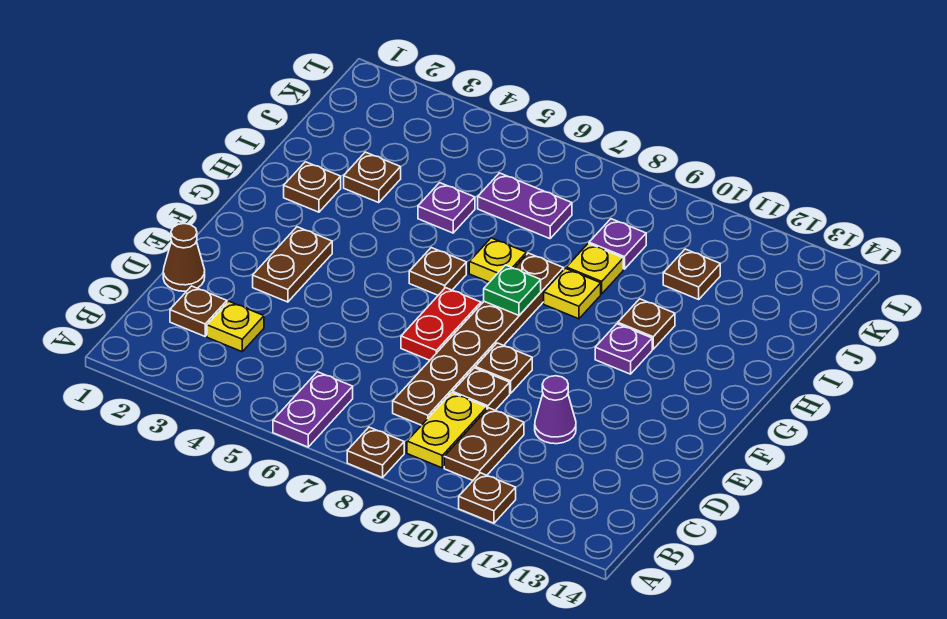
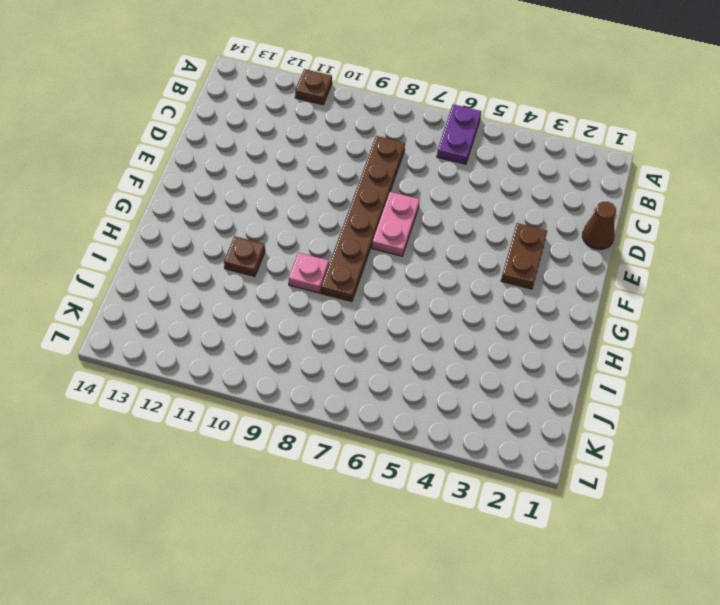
pink 1x2 plate [372,192,420,256] -> red 1x2 plate [401,288,481,360]
pink 1x1 plate [289,253,329,293] -> yellow 1x1 plate [544,268,601,319]
none -> brown 1x1 plate [347,427,404,478]
none -> yellow 1x2 plate [407,393,487,468]
none -> brown 1x2 plate [444,408,524,480]

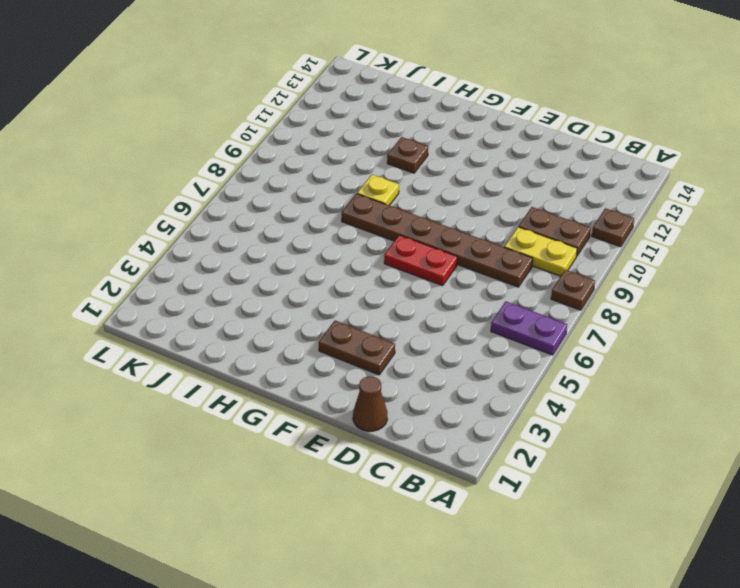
none -> brown 1x1 plate [170,286,227,336]
none -> yellow 1x1 plate [207,301,264,352]
none -> brown 1x1 plate [453,368,510,410]

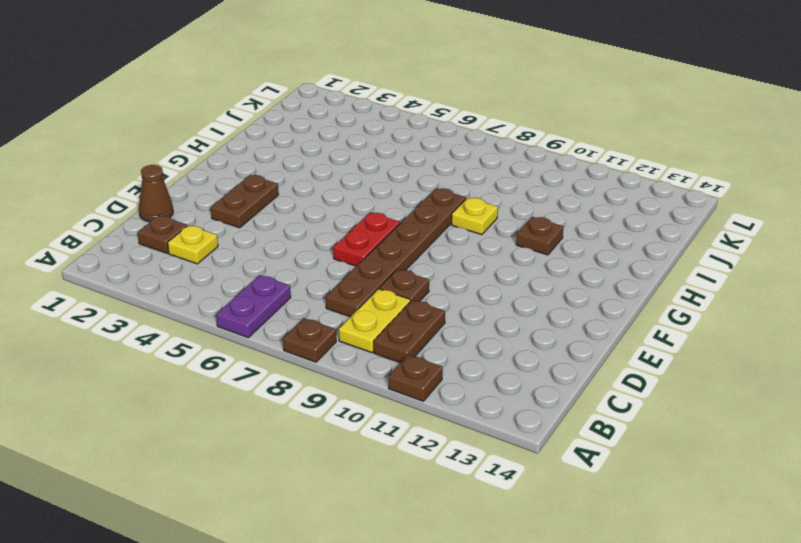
none -> purple 1x1 cone [535,376,576,444]
none -> brown 1x1 plate [475,343,532,393]
none -> brown 1x1 plate [409,248,466,295]

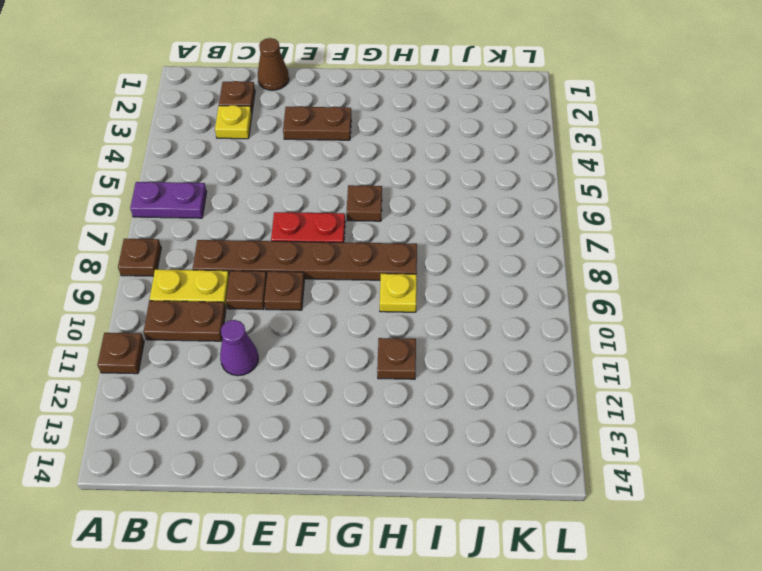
none -> purple 1x1 plate [595,324,652,374]
none -> brown 1x1 plate [284,162,341,212]
none -> yellow 1x1 plate [469,238,526,282]

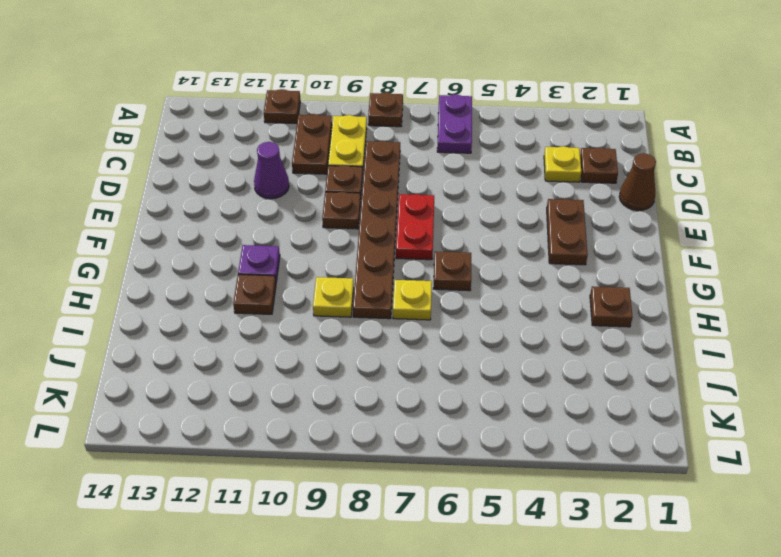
none -> brown 1x1 plate [344,152,401,203]
none -> purple 1x1 plate [418,183,475,233]
none -> yellow 1x1 plate [566,244,623,294]

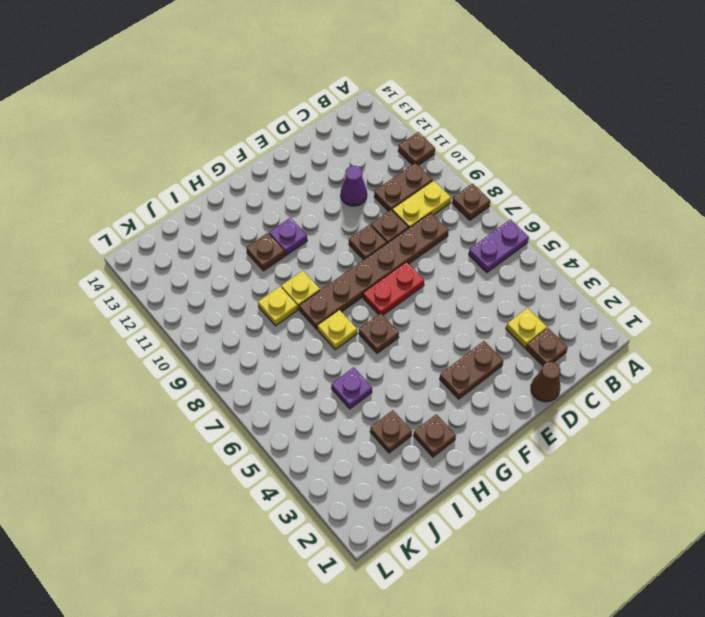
none -> purple 1x2 plate [478,173,572,239]
none -> purple 1x1 plate [589,219,646,269]
none -> brown 1x1 plate [663,249,720,299]

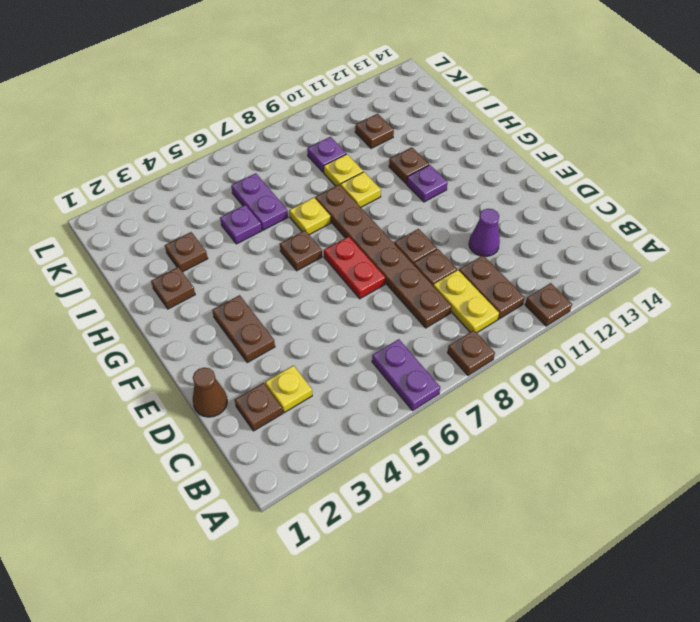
purple 1x2 plate [231,173,288,230] -> purple 1x2 plate turned to [478,173,572,239]
none -> green 1x1 plate [484,265,541,315]

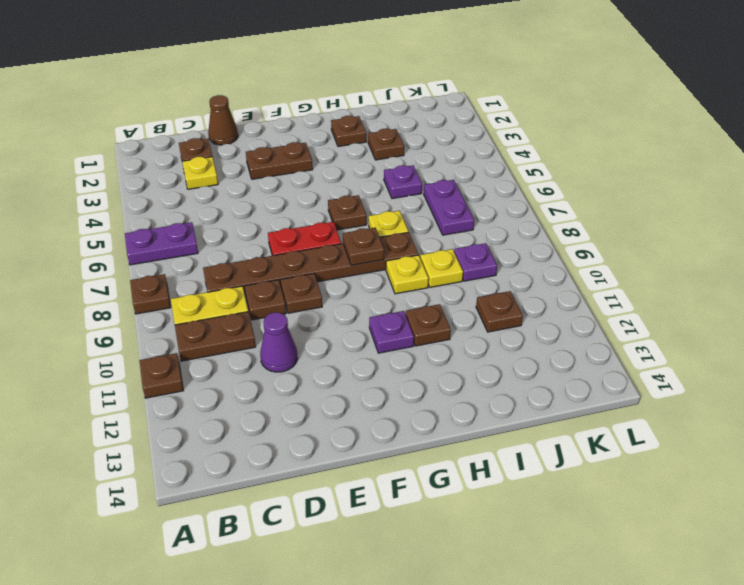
brown 1x1 plate [343,228,384,265] -> green 1x1 plate [484,265,541,315]

